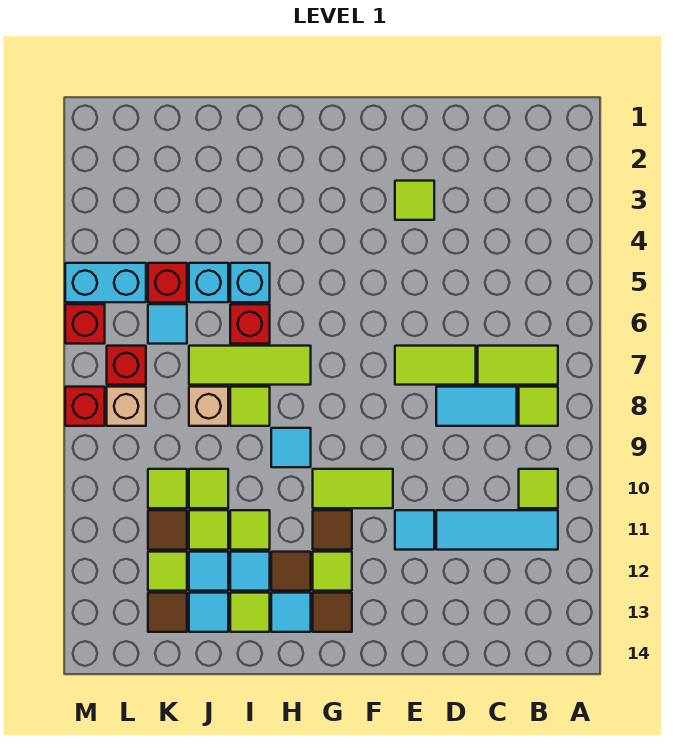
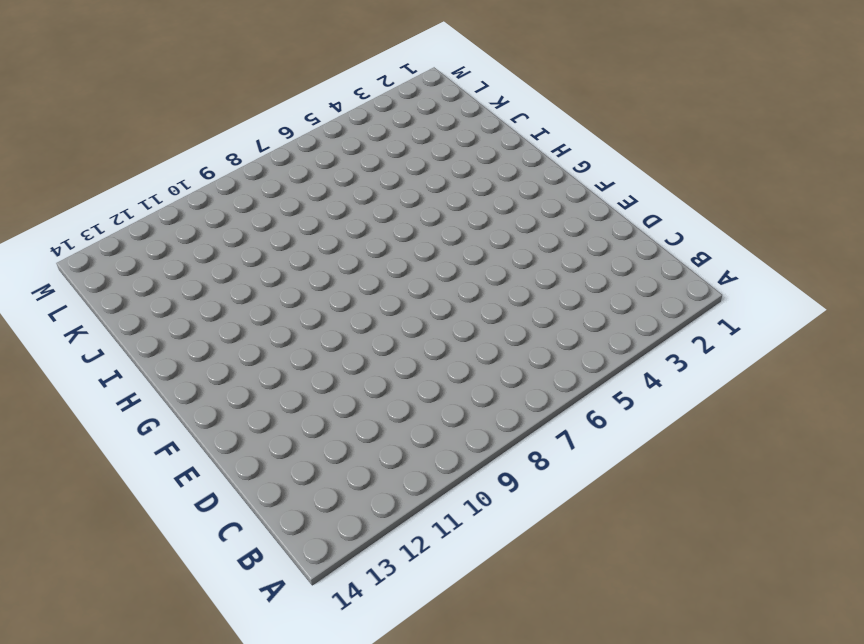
none -> lime 1x2 tile [478,346,558,385]
none -> lime 1x1 tile [519,387,558,426]
none -> lime 1x1 tile [519,469,558,508]
none -> cyan 1x3 tile [436,510,558,550]

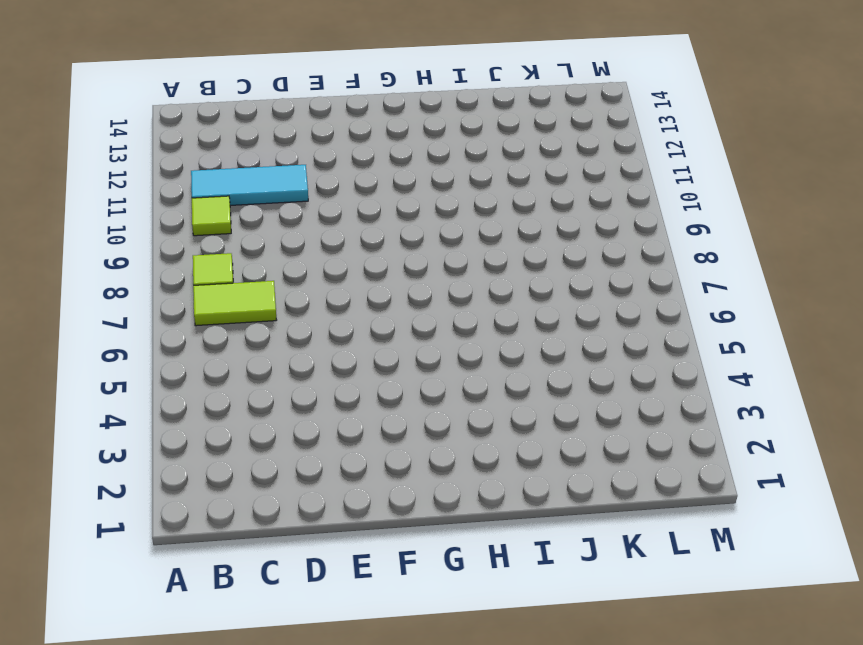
none -> cyan 1x2 tile [436,387,517,426]
none -> lime 1x2 tile [395,346,476,385]
none -> lime 1x1 tile [395,181,434,220]
none -> cyan 1x1 tile [395,510,434,550]

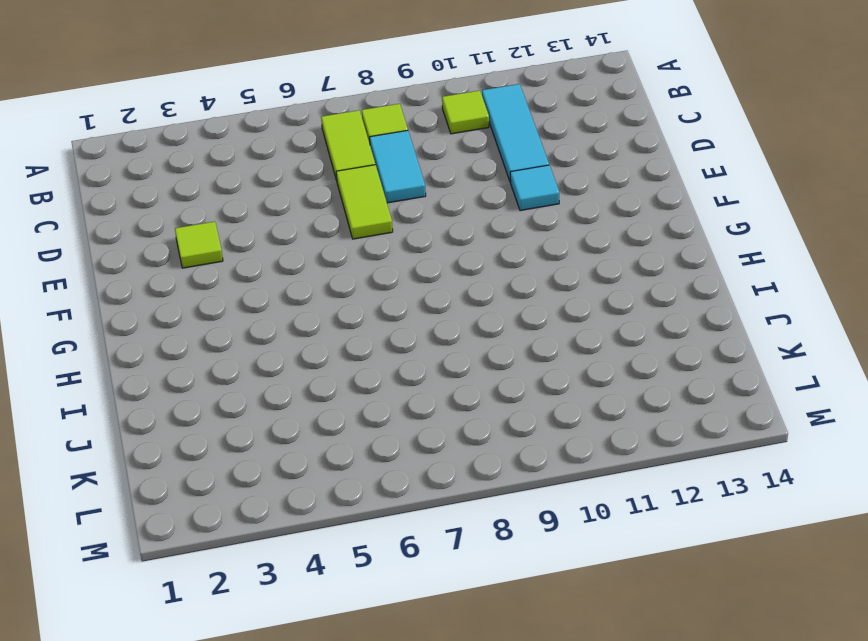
none -> lime 1x2 tile [313,469,393,508]
none -> brown 1x1 tile [313,510,352,550]
none -> lime 1x1 tile [313,552,352,591]
none -> brown 1x1 tile [313,593,352,632]

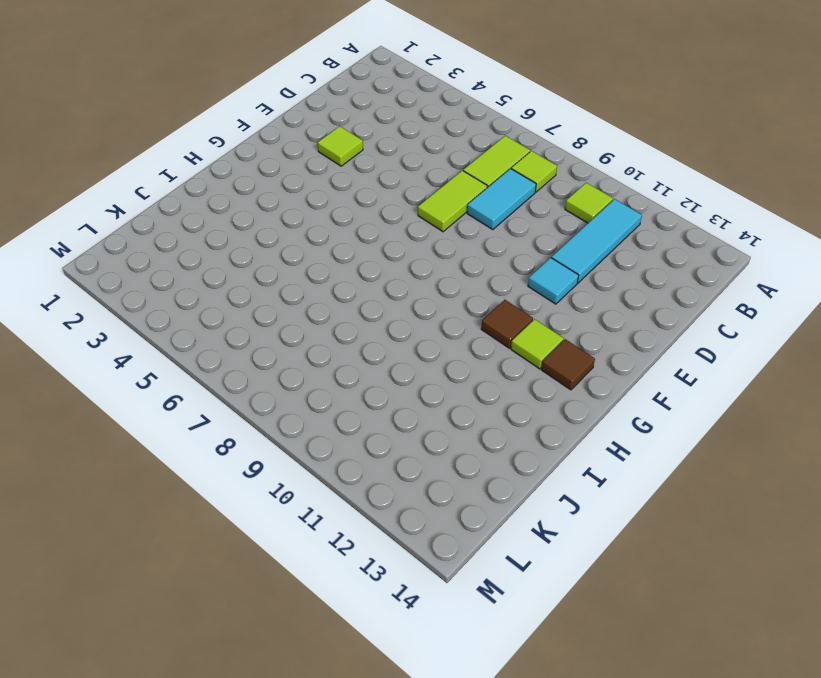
none -> lime 1x2 tile [313,469,393,508]
none -> lime 1x3 tile [189,346,311,385]
none -> cyan 1x1 tile [271,428,311,467]
none -> brown 1x1 tile [271,552,311,591]

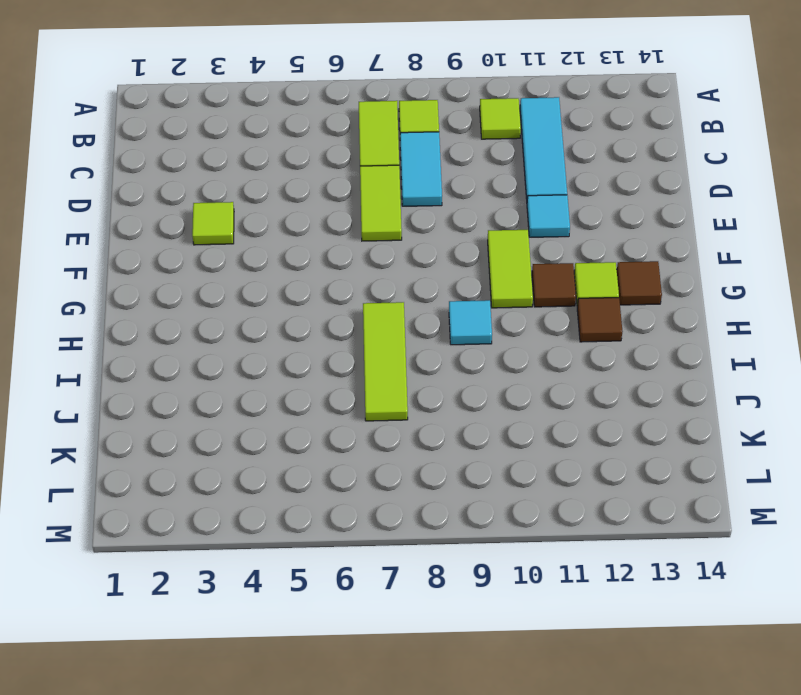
none -> cyan 1x1 tile [271,593,311,632]
none -> cyan 1x1 brick [230,263,270,302]
none -> red 1x1 brick [230,304,270,344]
none -> lime 1x1 tile [230,387,270,426]

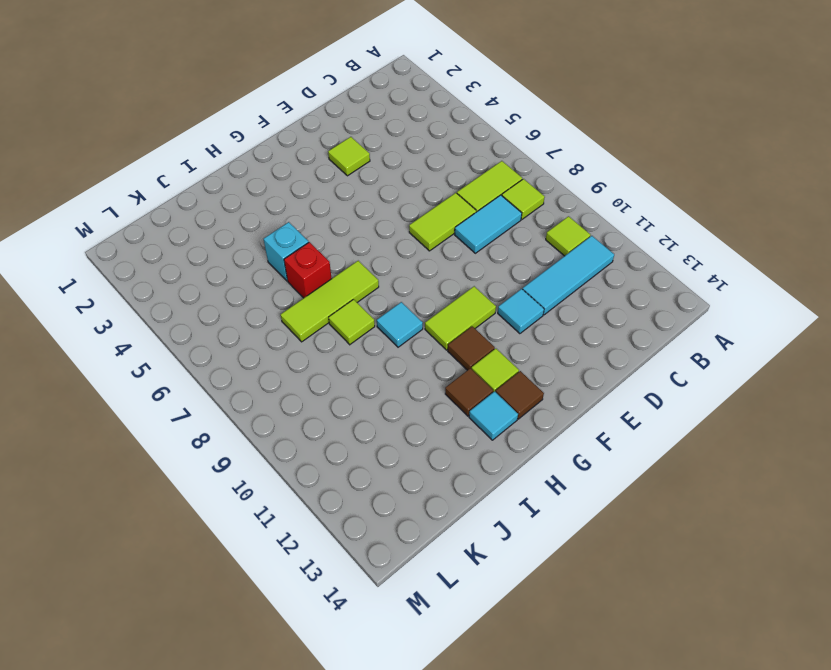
none -> lime 1x1 tile [230,510,270,550]
none -> cyan 1x1 tile [230,552,270,591]
none -> lime 1x1 tile [230,593,270,632]
none -> cyan 1x1 brick [189,263,228,302]

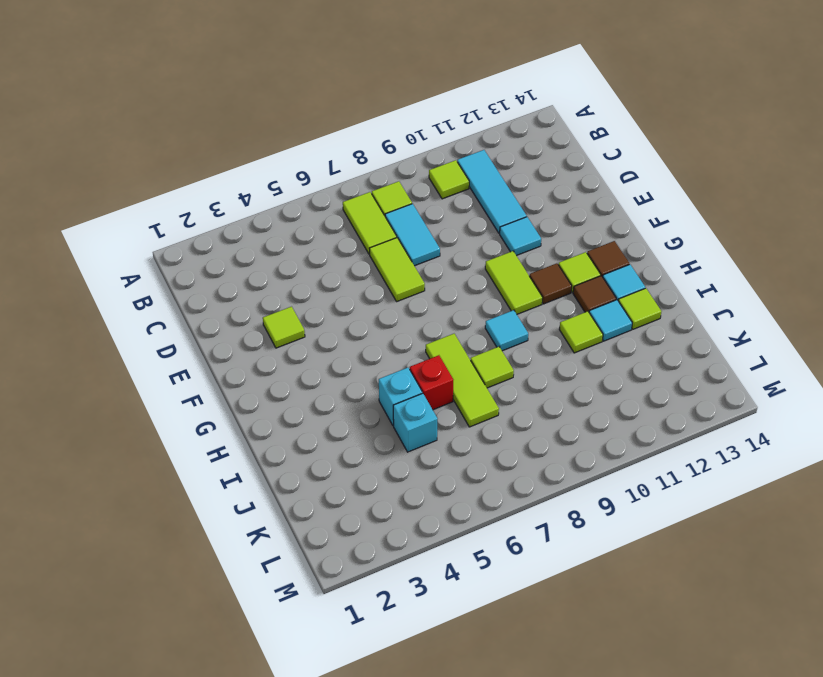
none -> tan 1x1 brick [189,387,228,426]
none -> lime 1x1 tile [189,469,228,508]
none -> lime 1x1 tile [189,510,228,550]
none -> cyan 1x1 tile [189,552,228,591]

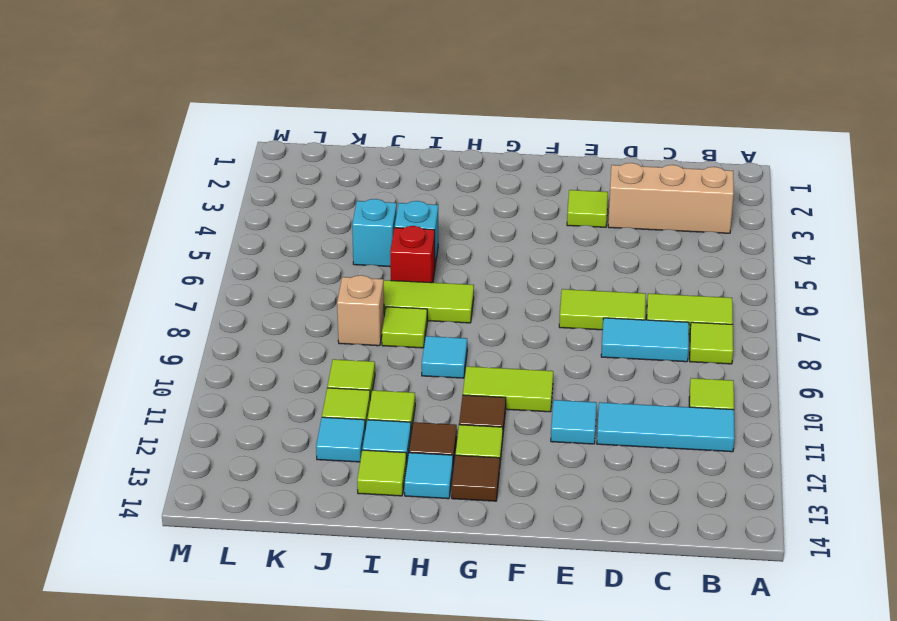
tan 1x3 brick [608,163,734,233] -> none
none -> cyan 1x1 tile [189,593,228,632]
none -> red 1x1 brick [148,263,187,302]
none -> cyan 1x1 tile [148,304,187,344]
none -> lime 1x1 tile [148,469,187,508]

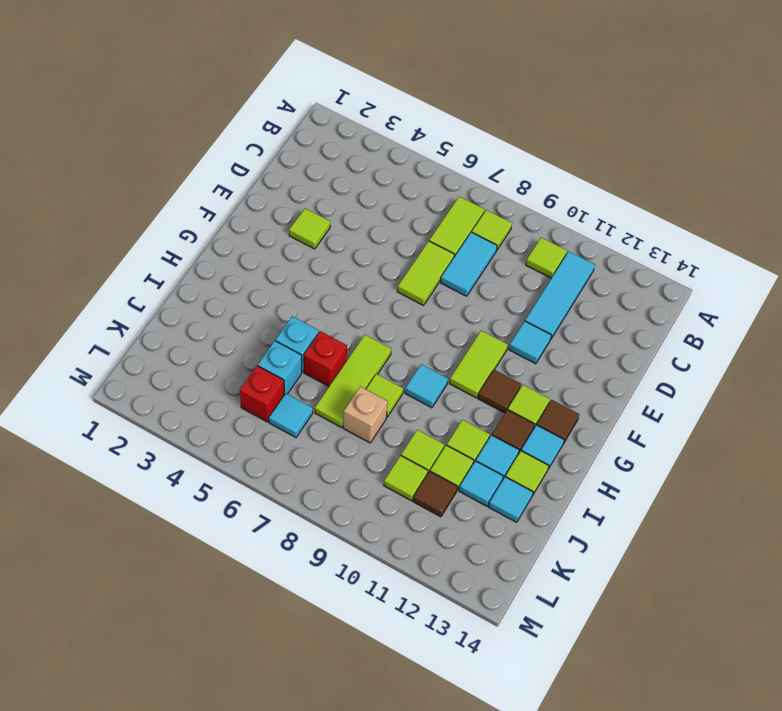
none -> lime 1x1 tile [148,552,187,591]
none -> brown 1x1 tile [148,593,187,632]
none -> cyan 1x2 brick [65,263,146,302]
none -> red 1x1 brick [107,346,146,385]

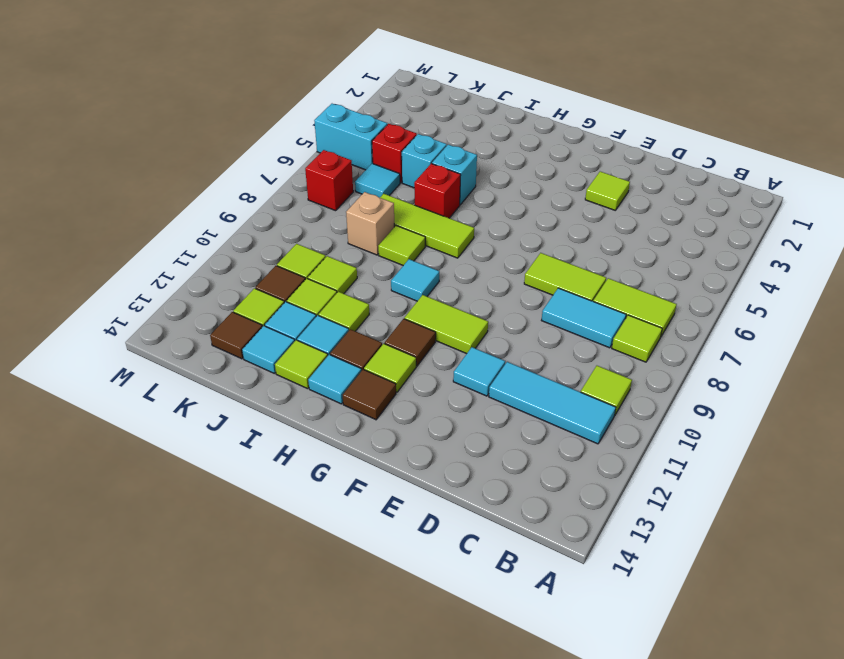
none -> tan 1x1 brick [107,387,146,426]
none -> red 1x1 brick [65,304,105,344]
none -> red 1x1 brick [65,387,105,426]

